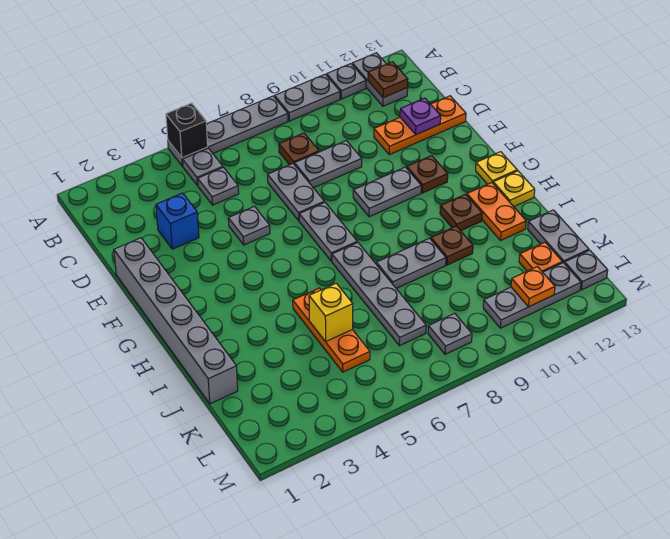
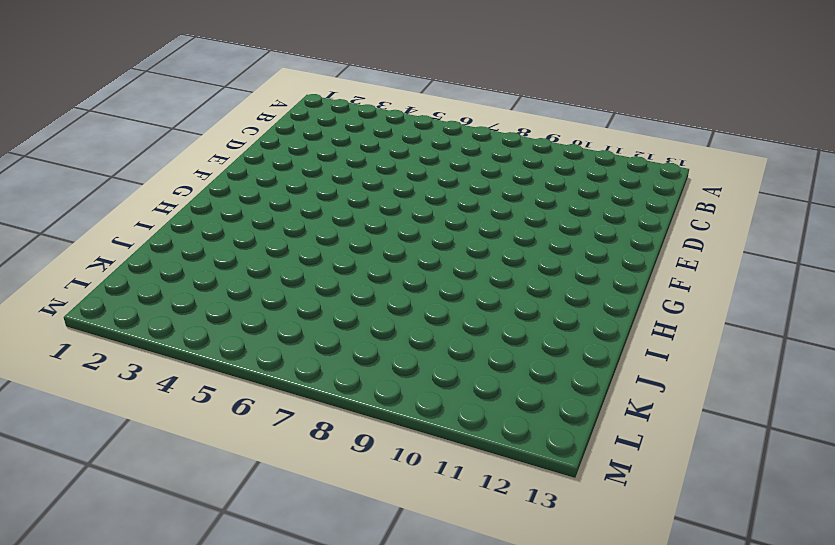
none -> grey 1x4 plate [168,96,288,166]
none -> grey 1x2 plate [275,74,340,121]
none -> grey 1x1 plate [327,64,366,99]
none -> grey 1x2 plate [352,53,408,106]

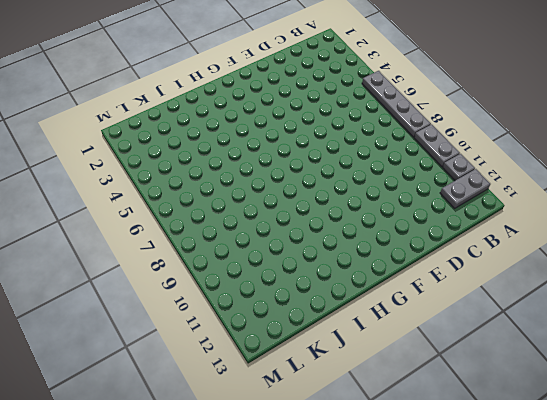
none -> grey 1x1 plate [183,148,223,186]
none -> grey 1x1 plate [198,167,239,205]
none -> brown 1x1 plate [279,133,319,165]
none -> blue 1x1 brick [156,193,199,249]

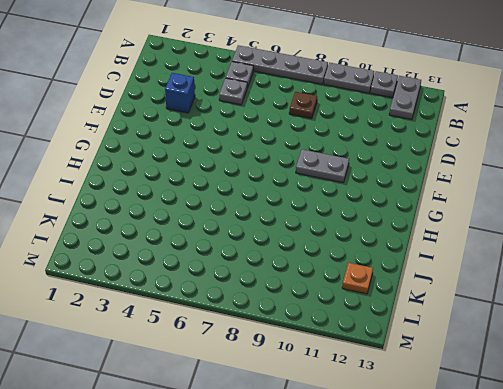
none -> grey 1x2 plate [268,164,324,221]
none -> grey 1x2 plate [294,141,362,188]
none -> orange 1x3 plate [374,96,466,155]
none -> grey 1x6 brick [114,238,238,404]

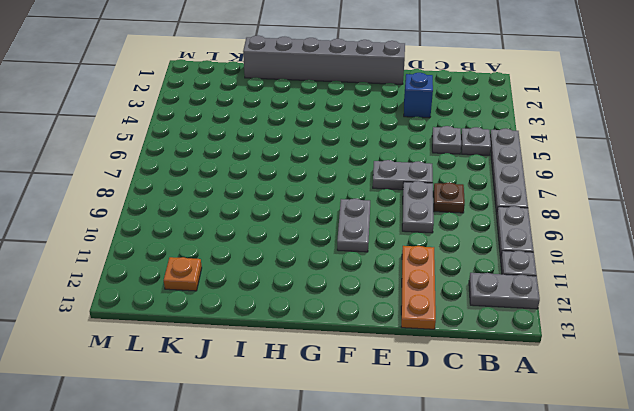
none -> grey 1x1 plate [228,206,270,245]
none -> grey 1x2 plate [299,202,357,261]
none -> brown 1x1 plate [407,156,448,193]
none -> yellow 1x1 plate [476,152,517,184]

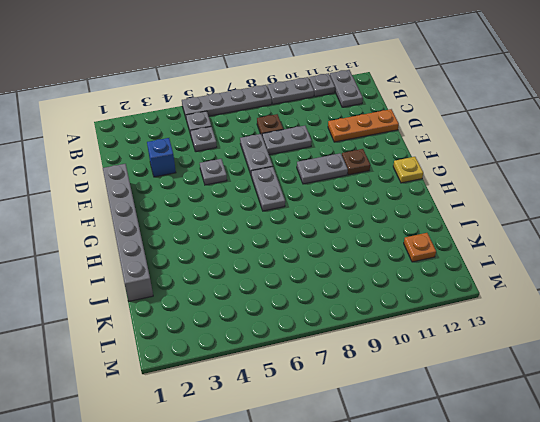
none -> grey 1x4 plate [332,242,426,346]
none -> brown 1x1 plate [440,194,482,231]
none -> orange 1x2 plate [467,183,526,240]
none -> yellow 1x1 plate [493,171,535,207]

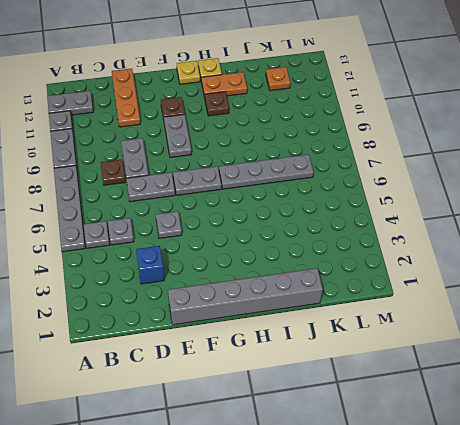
none -> orange 1x3 plate [293,288,370,372]
none -> grey 1x2 plate [376,238,446,288]
none -> brown 1x1 plate [431,226,473,265]
none -> grey 1x2 plate [528,210,589,264]

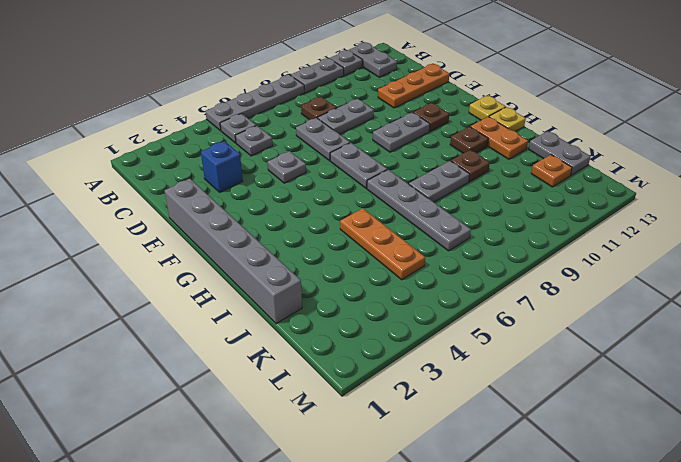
none -> grey 1x1 plate [428,313,472,354]
none -> grey 1x3 plate [483,263,581,328]
none -> grey 1x1 plate [565,250,608,290]
none -> black 1x1 brick [166,103,208,158]

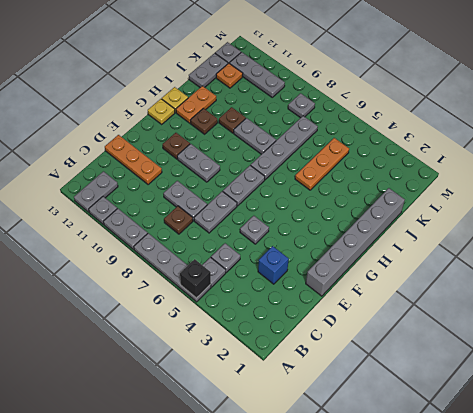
none -> brown 1x1 plate [368,62,408,98]
none -> purple 1x1 plate [400,98,441,135]
none -> yellow 1x1 brick [309,283,353,342]
none -> orange 1x1 plate [511,267,555,307]

